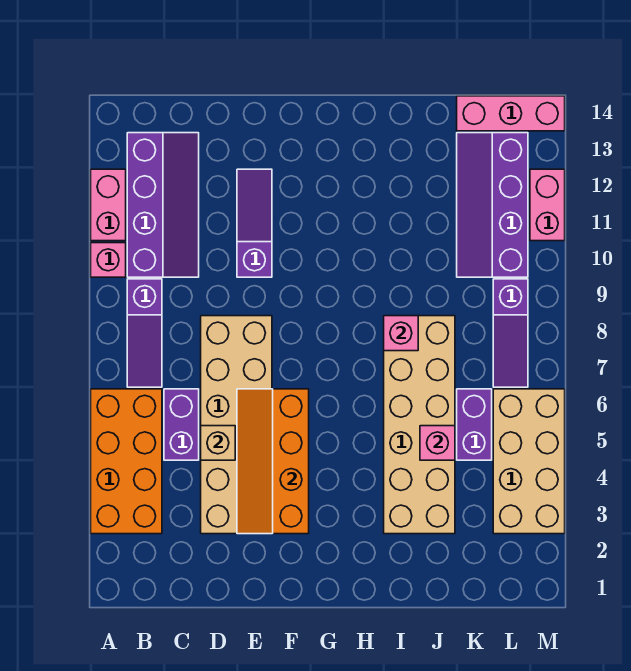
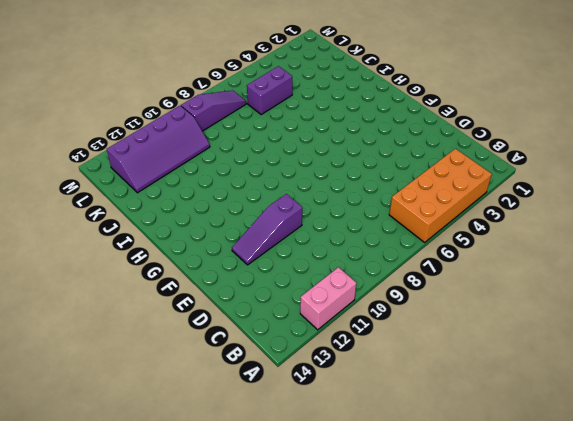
none -> pink 1x1 brick [91,243,126,277]
none -> purple 1x3 slope [127,279,162,387]
none -> purple 2x4 slope [127,133,199,277]

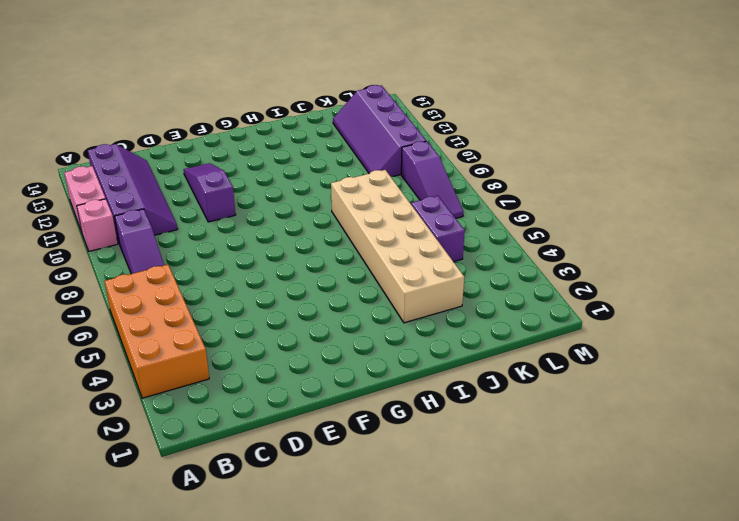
none -> purple 1x2 brick [164,389,199,460]
none -> tan 2x6 brick [201,316,272,534]
none -> pink 1x3 brick [457,96,565,131]

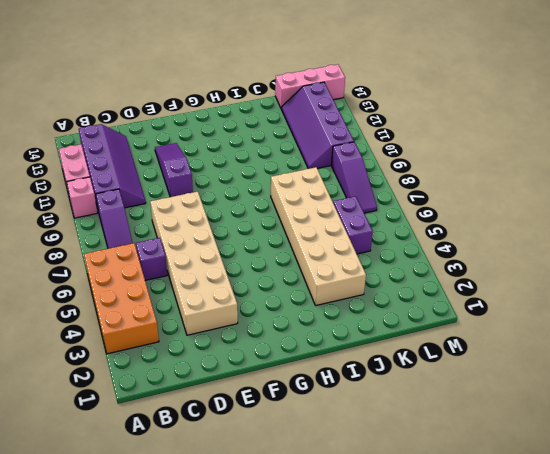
purple 1x1 brick [136,238,167,280] -> purple 1x2 brick [164,389,199,460]
none -> tan 2x4 brick [493,389,565,534]
none -> pink 1x2 brick [530,169,565,241]
none -> tan 1x1 brick [201,426,235,460]

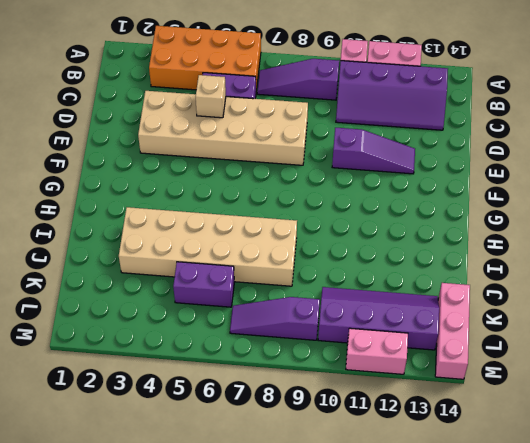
none -> tan 2x4 brick [493,389,565,534]
none -> orange 2x4 slope [237,389,309,534]
none -> pink 1x1 brick [384,316,418,351]

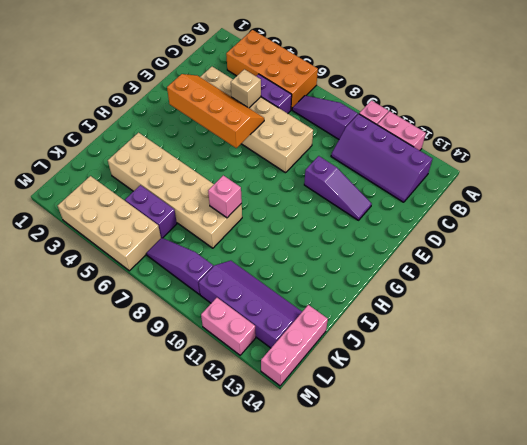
none -> pink 1x1 brick [420,426,455,460]

